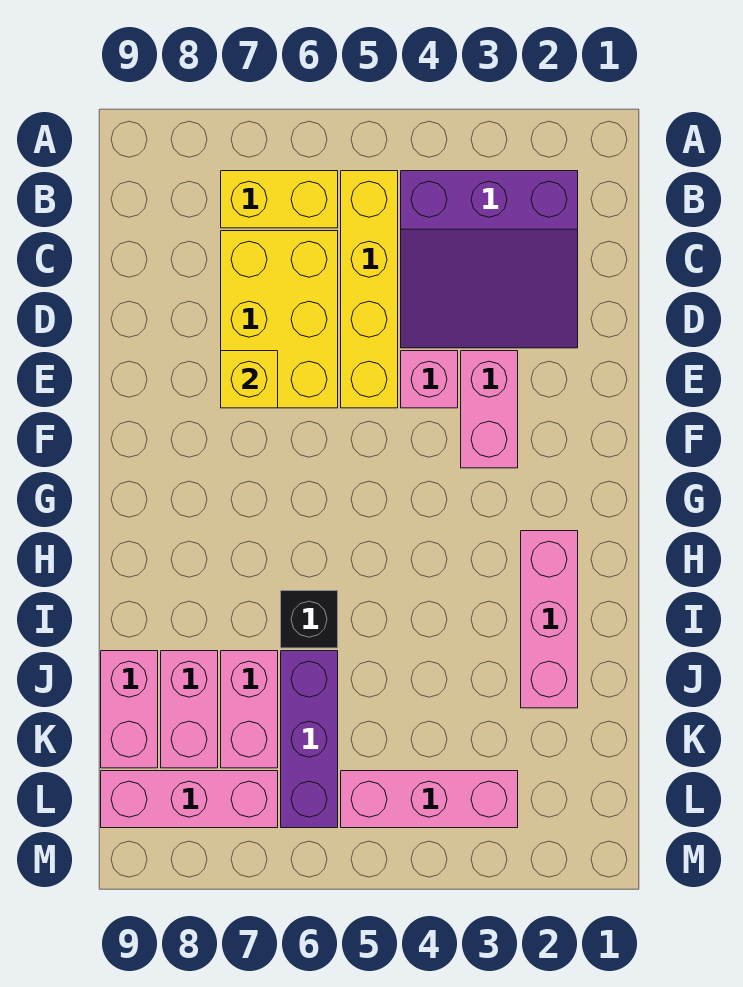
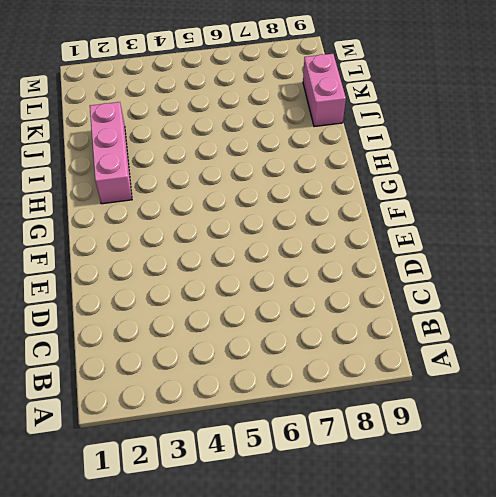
none -> purple 3x3 slope [401,171,578,348]
none -> yellow 1x4 brick [341,171,398,408]
none -> yellow 1x2 brick [221,171,338,228]

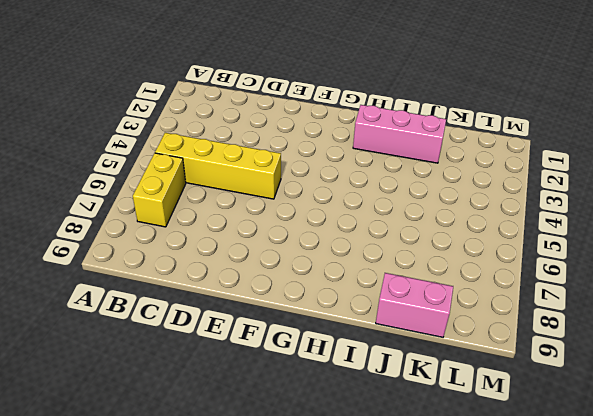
none -> purple 3x3 slope [401,171,578,348]
none -> yellow 2x3 brick [221,231,338,408]
none -> pink 1x2 brick [461,351,518,468]

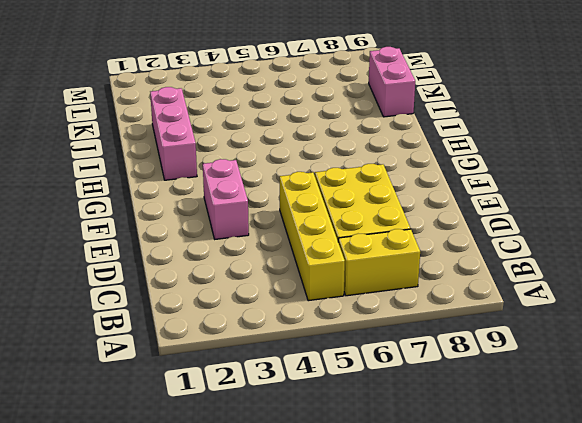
none -> purple 3x3 slope [401,171,578,348]
none -> pink 1x1 brick [401,351,458,408]
none -> black 1x1 brick [281,591,338,648]

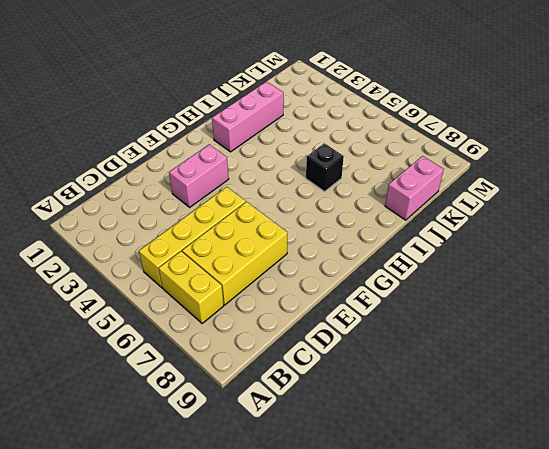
none -> purple 3x3 slope [401,171,578,348]
none -> pink 1x1 brick [401,351,458,408]
none -> purple 1x3 brick [281,651,338,828]

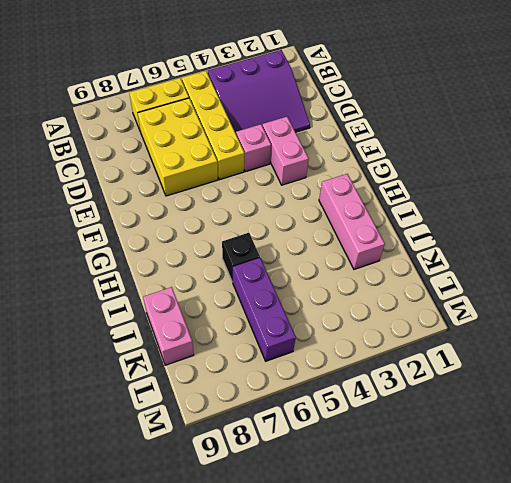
none -> pink 1x2 brick [221,651,278,768]
none -> pink 1x2 brick [161,651,218,768]
none -> pink 1x3 brick [341,771,518,828]

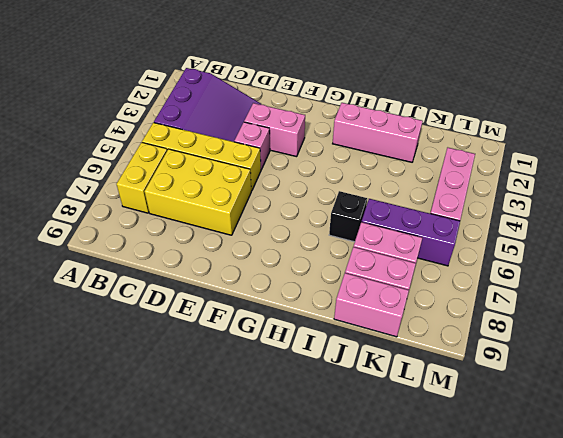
none -> pink 1x3 brick [101,771,278,828]
none -> yellow 1x1 brick [221,351,278,408]

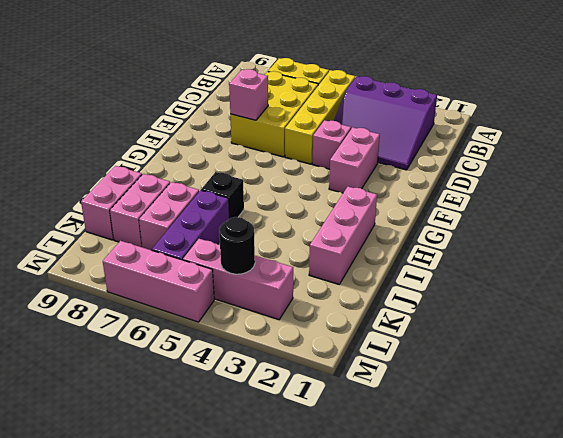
pink 1x1 brick [229,69,268,120] -> yellow 1x1 brick [221,351,278,408]
black 1x1 round brick [219,217,255,274] -> none
pink 1x3 brick [103,241,214,322] -> pink 1x3 brick moved to [101,771,278,828]

